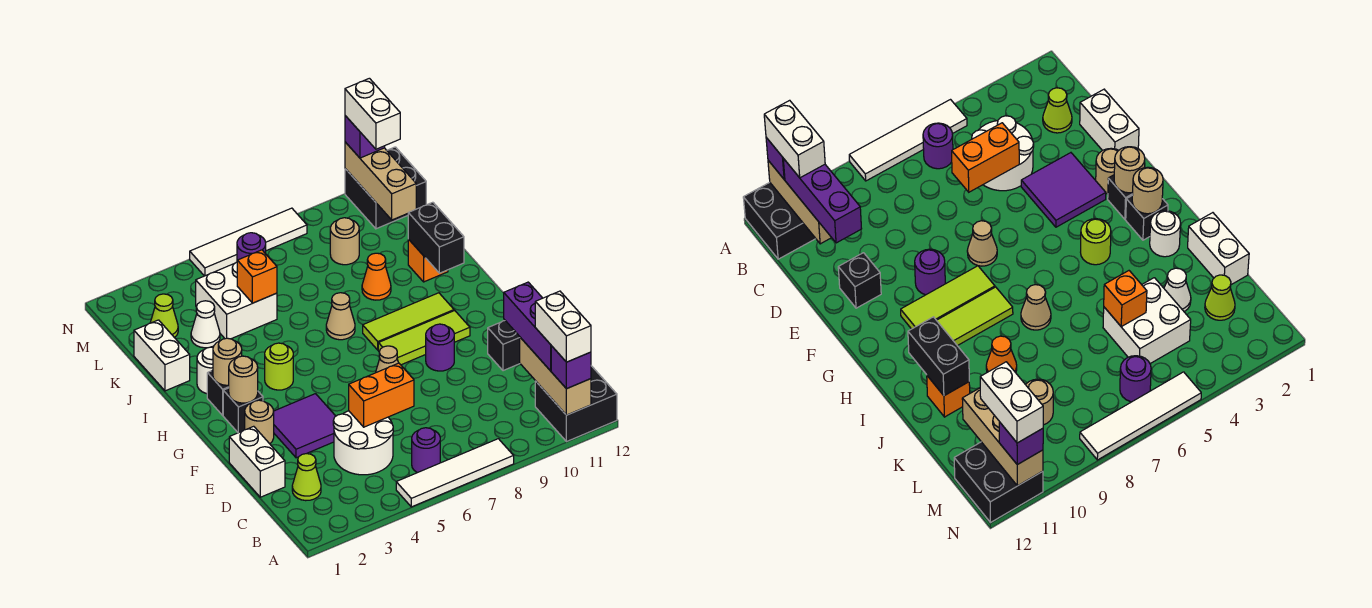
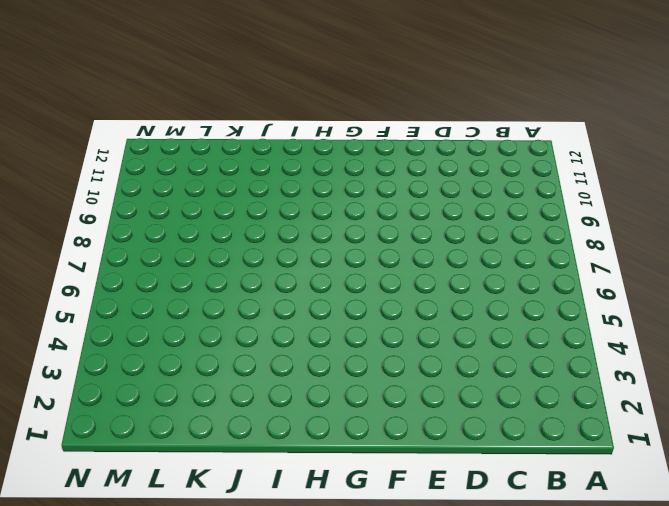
none -> white 1x4 tile [396,439,514,507]
none -> black 2x2 brick [535,366,617,442]
none -> purple 1x1 round brick [412,428,440,473]
none -> lime 1x1 cone [292,454,321,501]

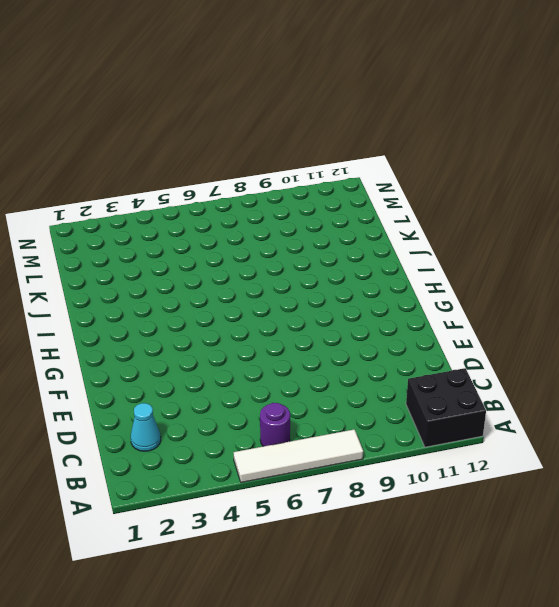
cyan 1x1 cone [131,403,161,451] -> lime 1x1 cone [292,454,321,501]
none -> white 2x2 round brick [333,411,393,475]
none -> white 1x2 brick [229,426,285,497]
none -> purple 2x2 tile [273,394,336,458]
none -> black 1x1 brick [488,321,520,371]

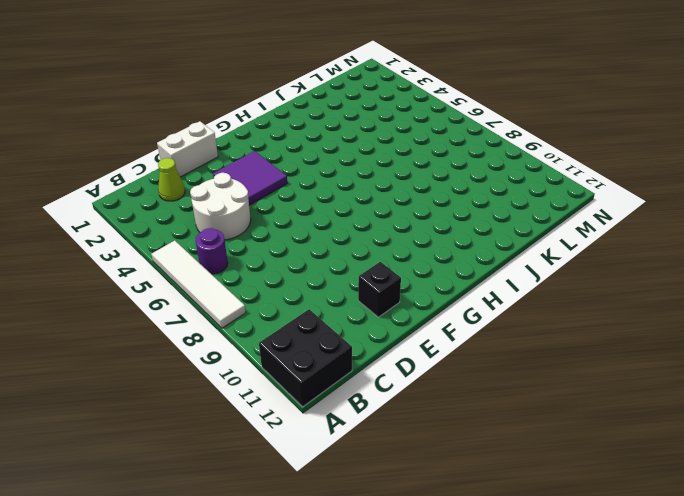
none -> tan 1x1 round brick [245,400,274,444]
none -> tan 1x1 cone [376,346,398,372]
none -> purple 1x1 round brick [426,324,454,371]
none -> black 1x1 brick [223,388,263,433]

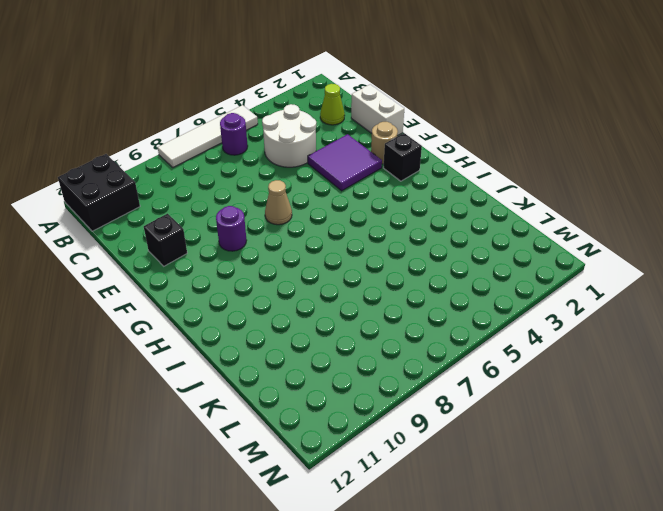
none -> lime 1x3 tile [378,311,470,365]
none -> black 1x1 brick [207,370,229,415]
none -> lime 1x1 round brick [265,343,293,390]
none -> lime 1x3 tile [363,293,454,350]

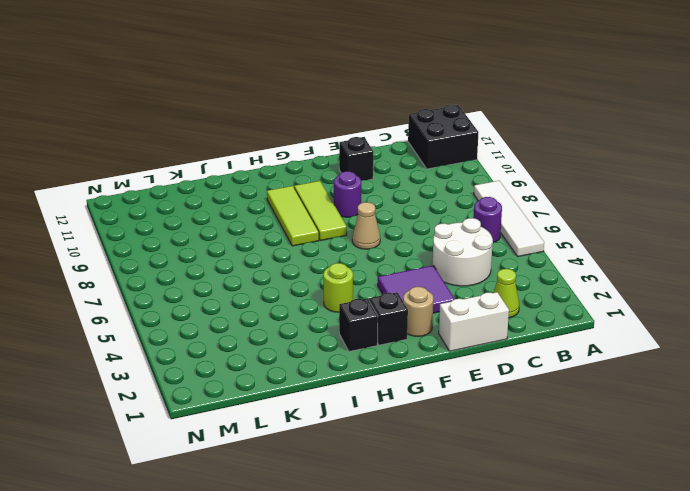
none -> white 1x1 round brick [197,347,213,394]
none -> tan 1x1 cone [326,293,355,340]
none -> white 1x2 brick [134,320,190,391]
none -> orange 1x1 cone [362,253,391,300]

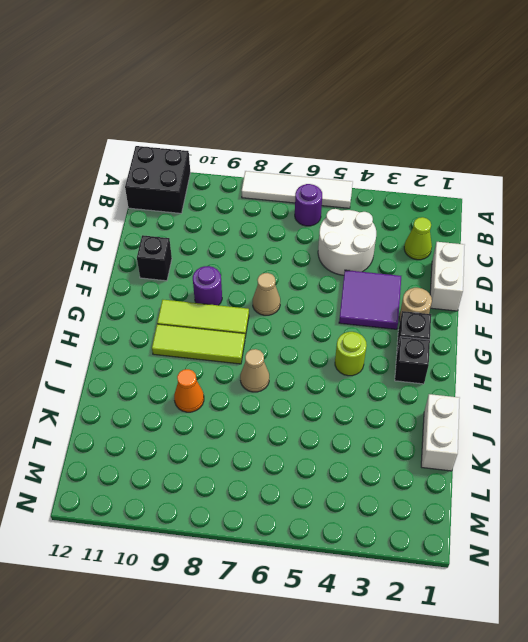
none -> white 1x1 round brick [197,347,213,394]
none -> orange 1x1 brick [408,239,448,282]
none -> white 1x1 cone [191,301,220,348]
none -> white 2x2 brick [196,262,277,339]

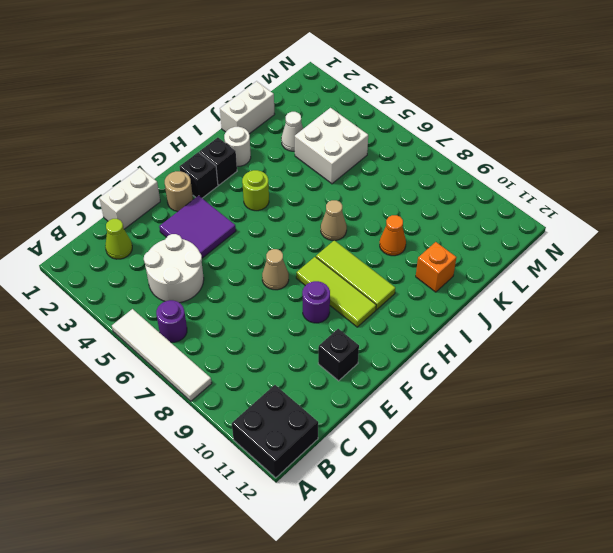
none -> lime 1x1 cone [150,294,178,338]
none -> tan 1x1 round brick [330,218,359,265]
none -> purple 1x1 round brick [237,233,266,260]
none -> black 2x2 brick [345,147,426,229]

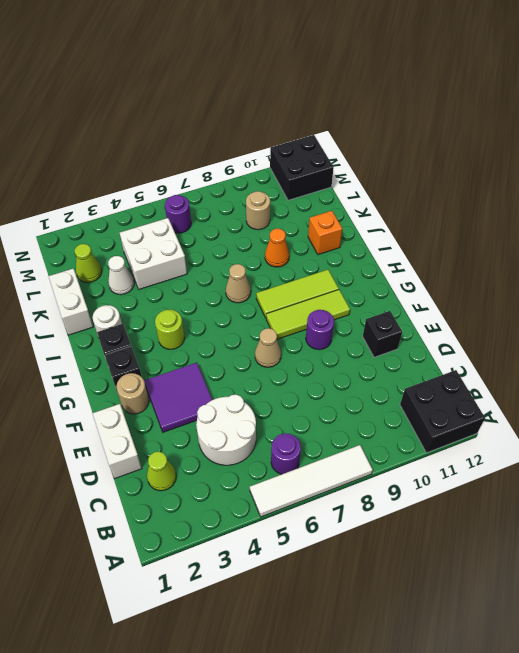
none -> white 1x4 tile [190,208,307,276]
none -> tan 1x3 brick [520,337,591,415]
none -> orange 1x2 brick [349,363,414,427]
none -> tan 1x1 round brick [229,356,258,403]

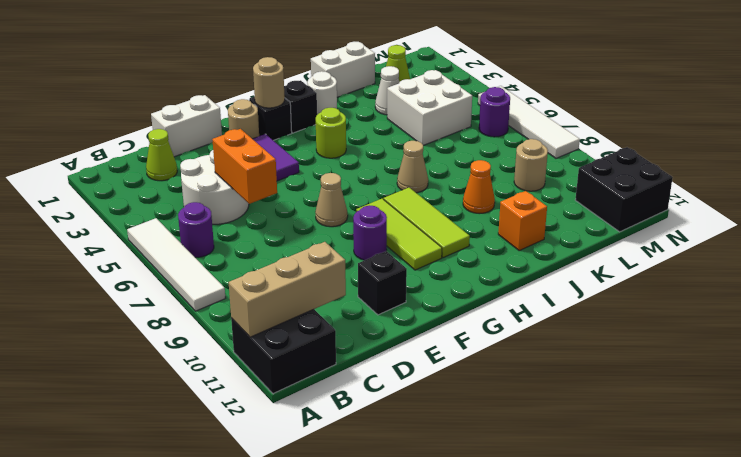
none -> tan 1x1 round brick [213,338,242,385]
none -> black 1x2 brick [408,202,464,273]
none -> orange 1x1 brick [237,250,277,303]
none -> tan 1x3 brick [345,142,416,220]

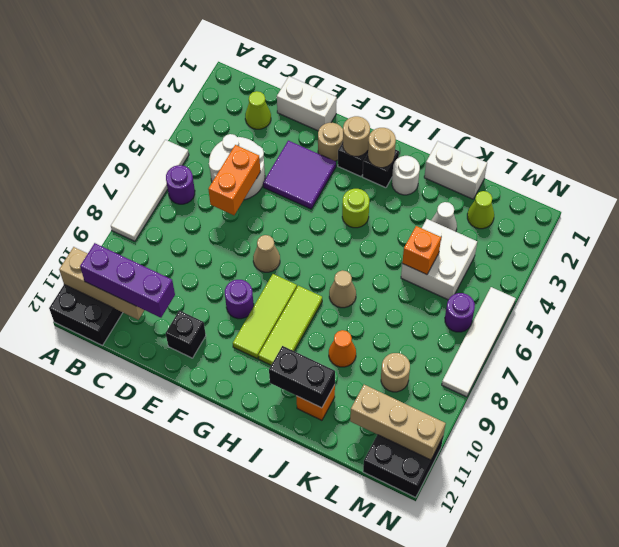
none -> purple 1x1 brick [551,346,591,389]
none -> purple 1x1 brick [345,116,385,158]
none -> white 1x2 brick [535,291,591,362]
none -> white 1x2 brick [345,78,400,149]

